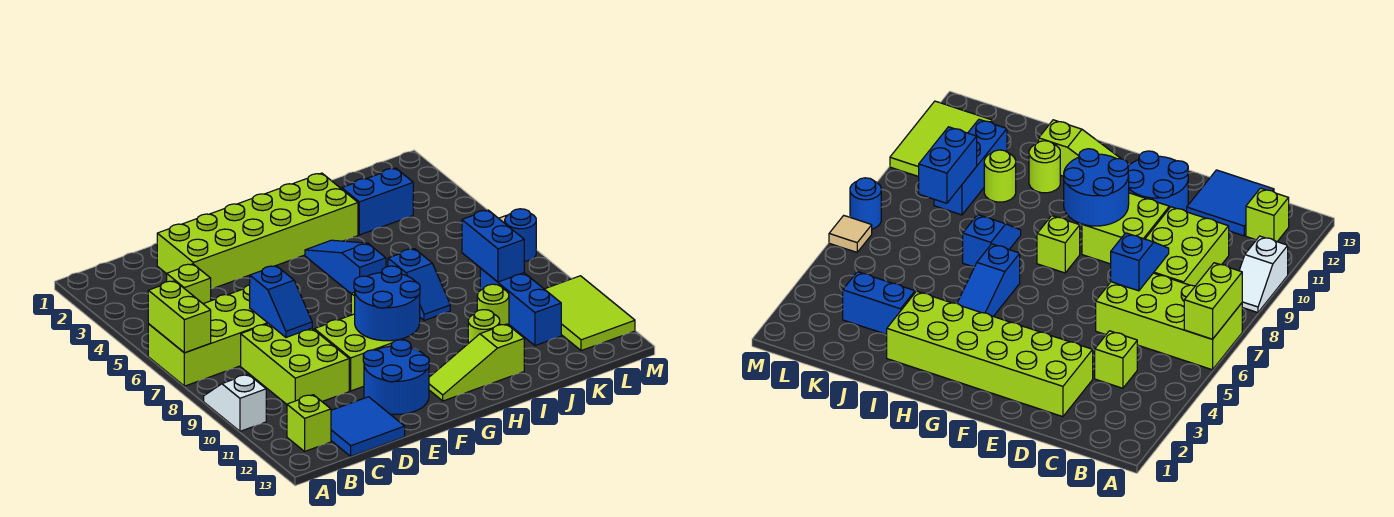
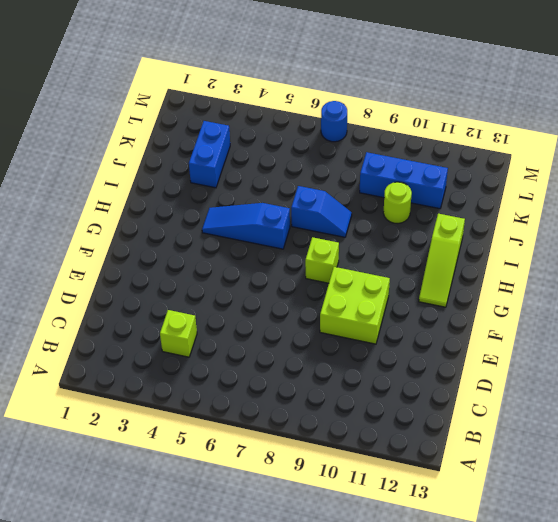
none -> lime 2x4 brick [148,285,268,386]
none -> white 1x2 slope [204,374,266,431]
none -> lime 1x1 brick [287,395,331,451]

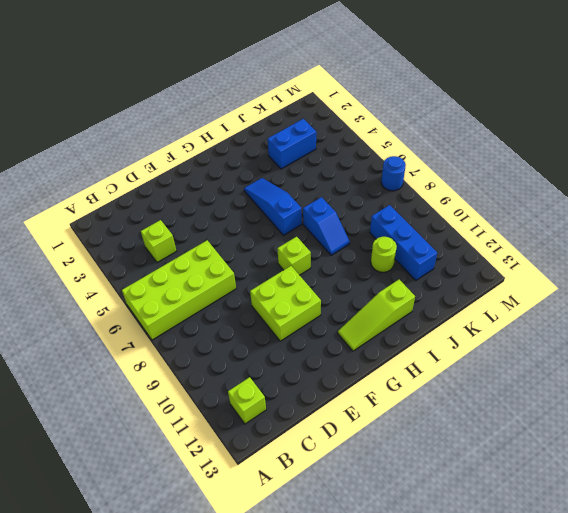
none -> white 1x2 slope [204,374,266,431]
none -> lime 2x3 brick [241,324,349,404]
none -> blue 2x2 tile [331,397,405,456]

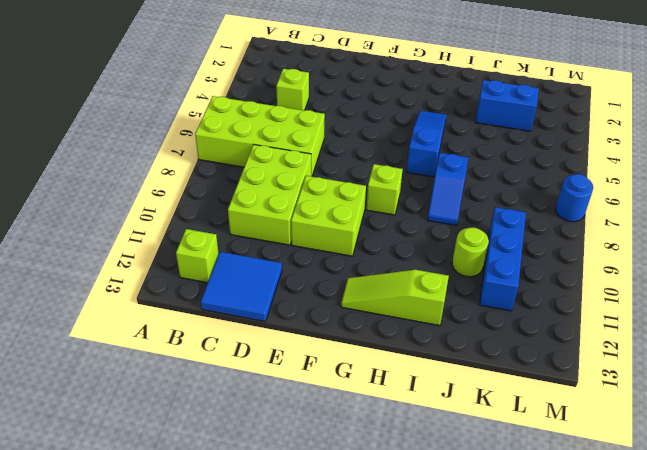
none -> white 1x2 slope [204,374,266,431]
none -> lime 2x6 brick [157,173,358,289]
none -> blue 2x2 round brick [363,340,429,415]

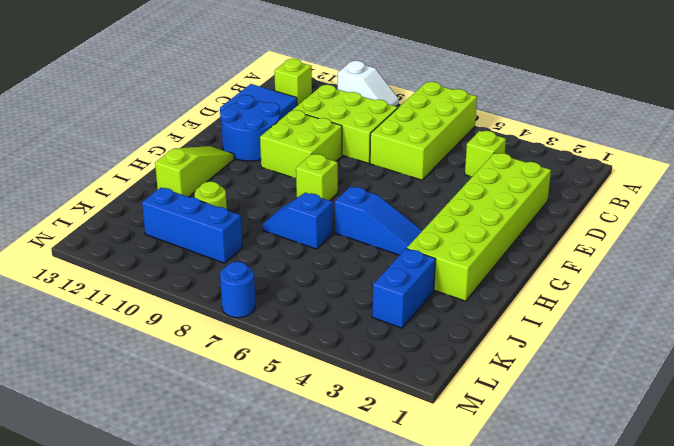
none -> lime 1x1 round brick [468,310,500,343]
none -> lime 2x3 tile [545,276,635,351]
none -> tan 1x1 tile [829,216,872,252]

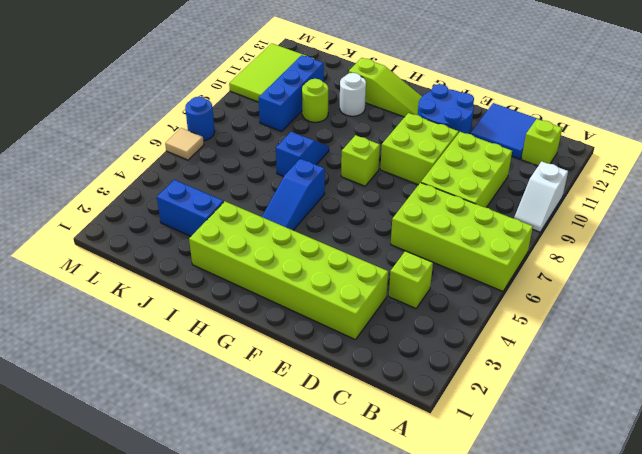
white 1x1 round brick [340,73,366,116] -> lime 1x1 round brick [468,310,500,343]
none -> lime 1x2 brick [148,281,211,353]
none -> blue 1x2 slope [250,266,312,337]
none -> blue 2x2 round brick [354,266,420,341]

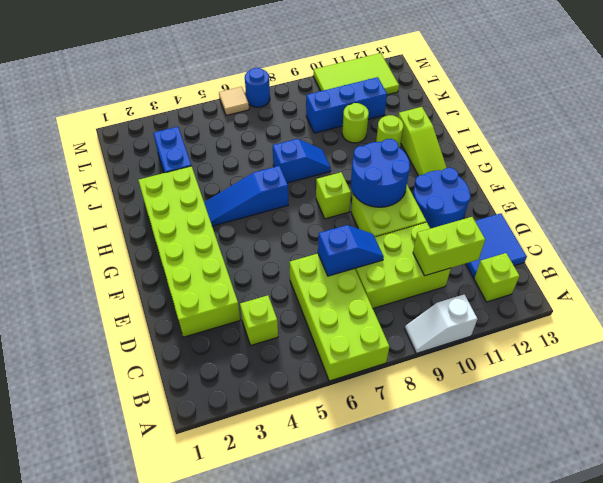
lime 1x2 brick [413,217,485,276] -> lime 1x2 brick moved to [148,281,211,353]
none -> blue 1x2 brick [462,210,524,282]

